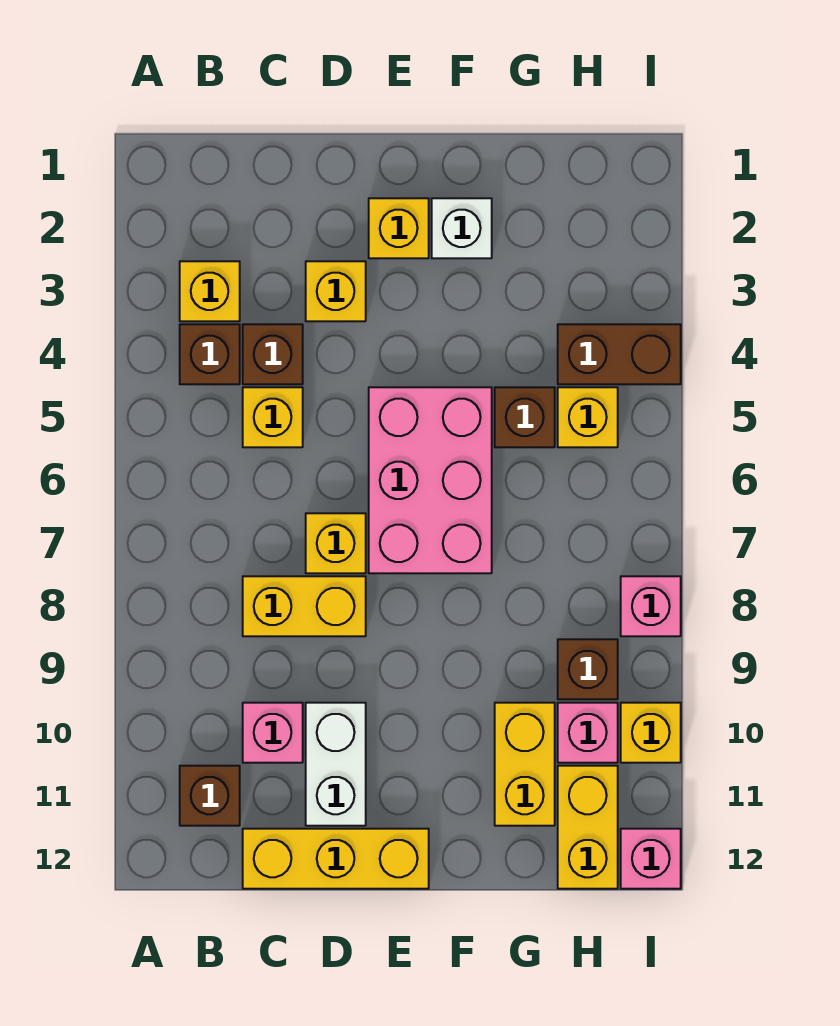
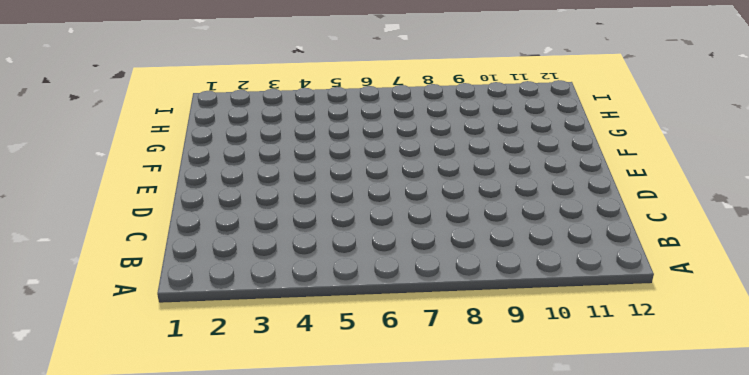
none -> yellow 1x1 brick [180,261,240,321]
none -> brown 1x1 brick [180,324,240,384]
none -> brown 1x1 brick [180,766,240,826]

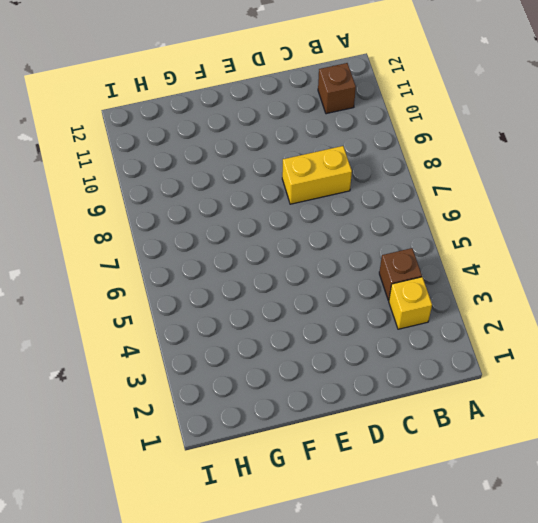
none -> brown 1x1 brick [243,324,303,384]
none -> yellow 1x1 brick [243,387,303,447]
none -> pink 1x1 brick [243,703,303,763]

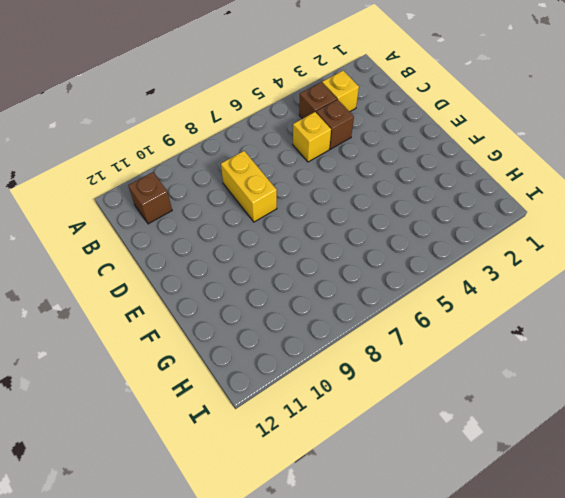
none -> pink 1x1 brick [243,703,303,763]
none -> yellow 1x3 brick [243,829,429,889]
none -> yellow 1x1 brick [306,261,366,321]

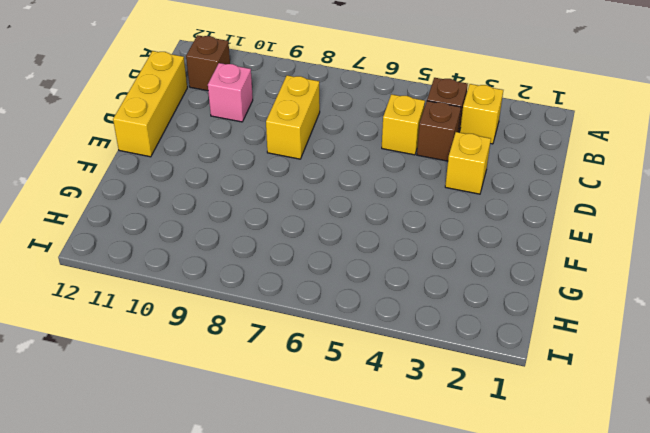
none -> yellow 1x1 brick [306,513,366,573]
none -> white 1x2 brick [306,703,366,826]
none -> yellow 1x1 brick [369,198,429,258]

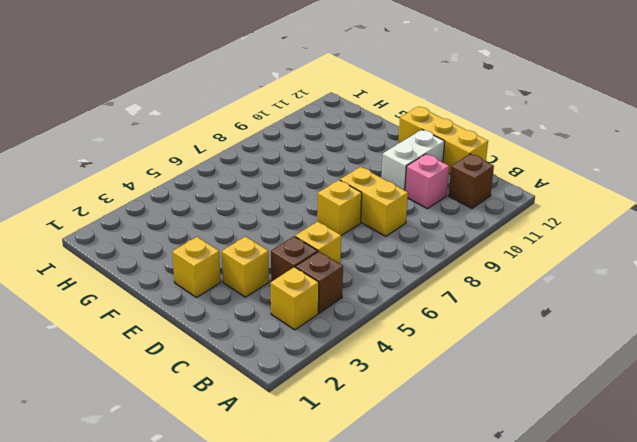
none -> pink 2x3 brick [369,387,492,573]
none -> white 1x1 brick [432,198,492,258]
none -> brown 1x1 brick [495,387,555,447]

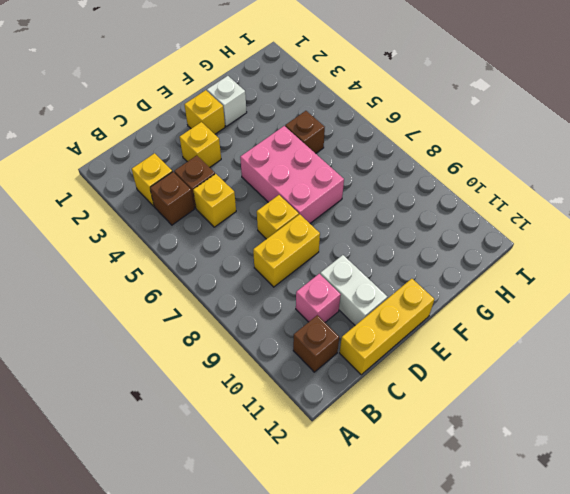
none -> yellow 1x2 brick [495,703,555,826]
none -> brown 1x2 brick [558,324,681,384]
none -> yellow 1x1 brick [558,387,618,447]

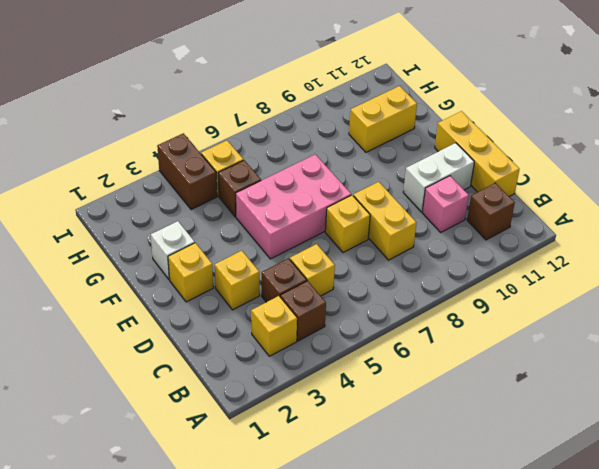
none -> brown 1x1 brick [558,639,618,699]
none -> pink 1x1 brick [558,703,618,763]
none -> yellow 1x2 brick [558,766,618,889]

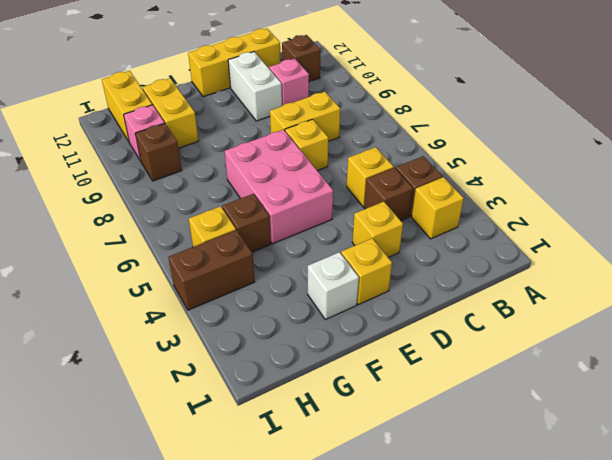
none -> pink 1x1 brick [621,576,681,636]
none -> yellow 1x1 brick [621,703,681,763]
none -> pink 1x1 brick [621,829,681,889]

